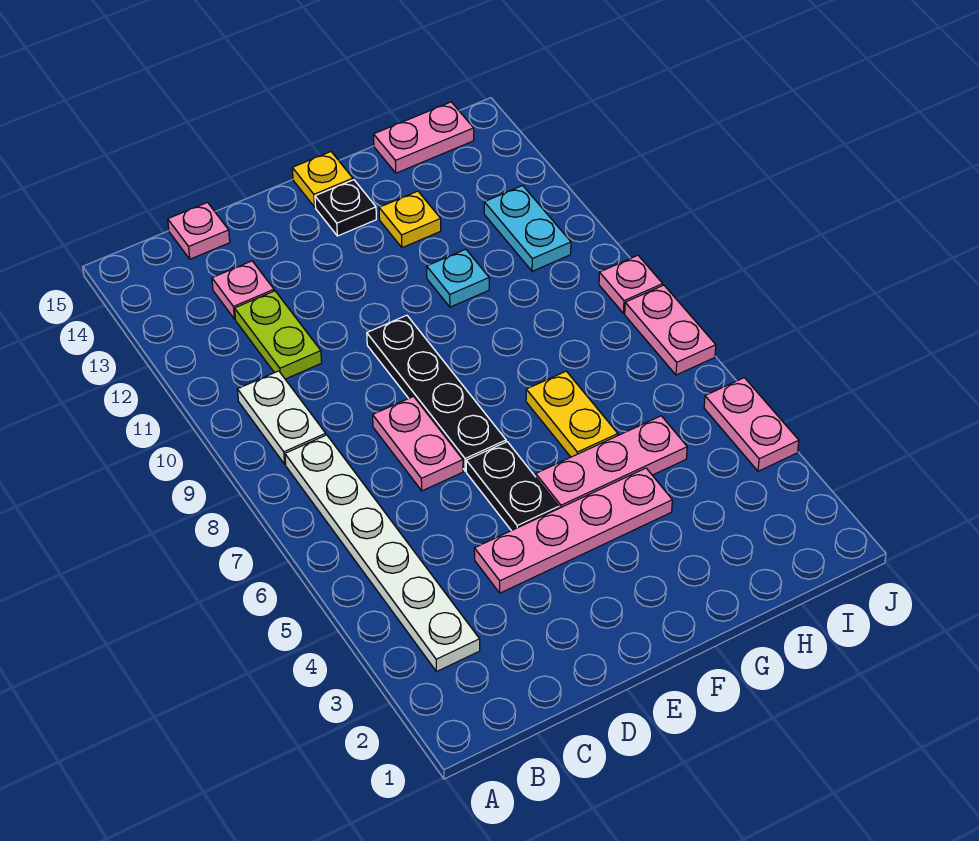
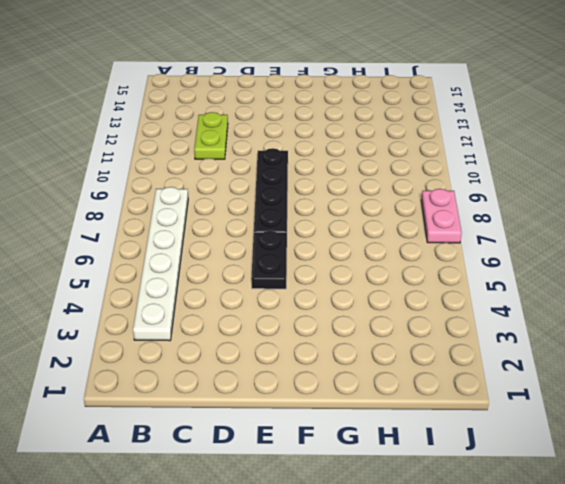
none -> white 1x2 plate [237,371,326,464]
none -> pink 1x1 plate [212,261,274,319]
none -> pink 1x1 plate [168,202,230,259]

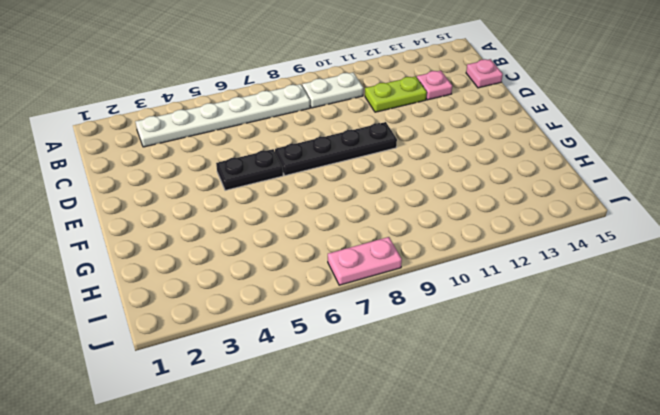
none -> pink 1x4 plate [474,468,672,593]
none -> pink 1x2 plate [373,396,463,491]
none -> pink 1x3 plate [536,416,687,508]

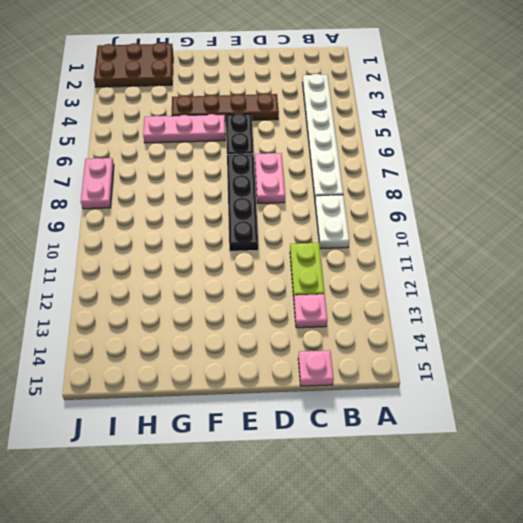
brown 1x4 plate [172,94,279,121] -> pink 1x4 plate [474,468,672,593]
brown 2x3 plate [94,43,173,87] -> none
none -> black 1x1 plate [315,180,376,236]
none -> yellow 1x1 plate [292,152,353,207]
none -> yellow 1x2 plate [526,371,618,457]

